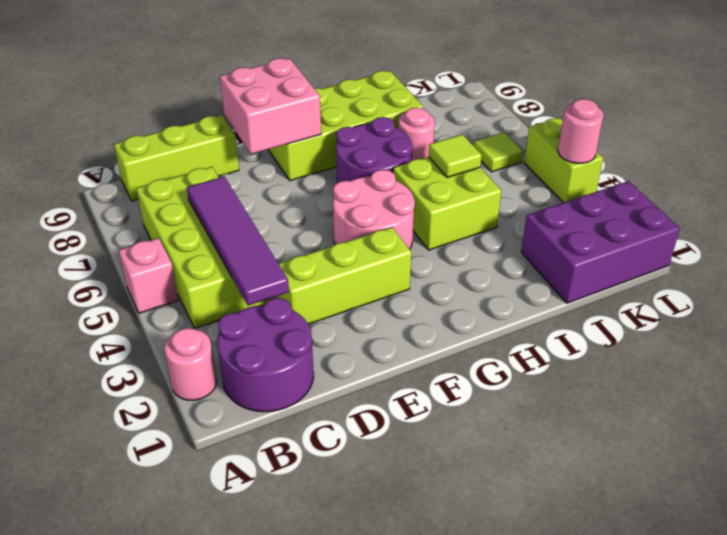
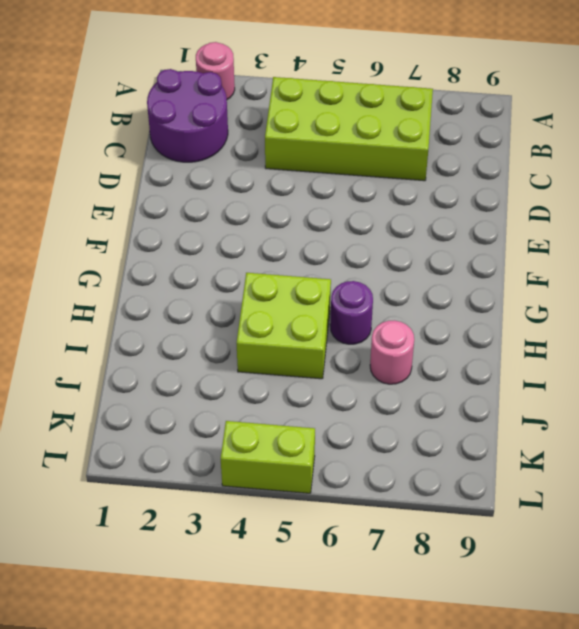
purple 1x1 round brick [330,281,373,344] -> purple 2x2 round brick [336,117,413,183]
none -> pink 1x1 brick [119,238,178,313]
none -> lime 1x3 brick [114,115,239,201]
none -> lime 1x3 brick [277,227,411,324]

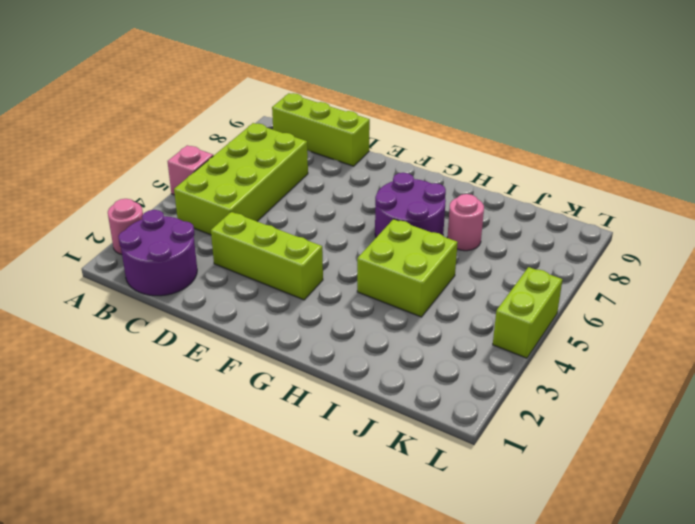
none -> pink 2x2 round brick [333,170,415,249]
none -> lime 2x4 brick [268,71,423,181]
none -> purple 2x3 brick [521,181,680,303]

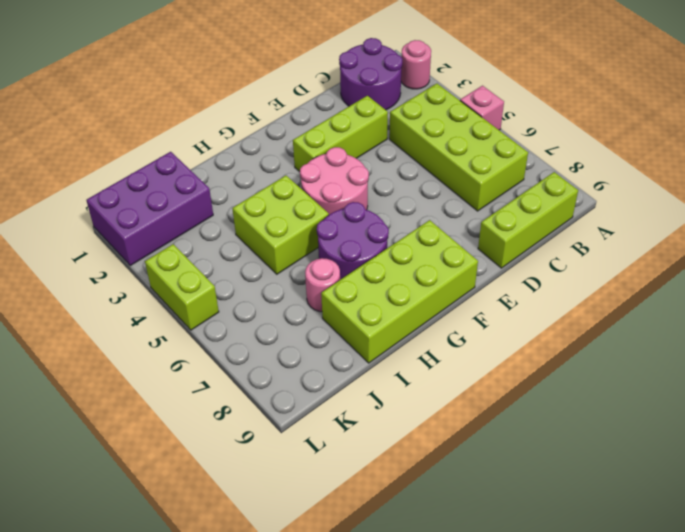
none -> lime 1x1 tile [474,132,523,172]
none -> purple 1x4 tile [187,177,289,306]
none -> pink 2x2 brick [220,58,321,154]

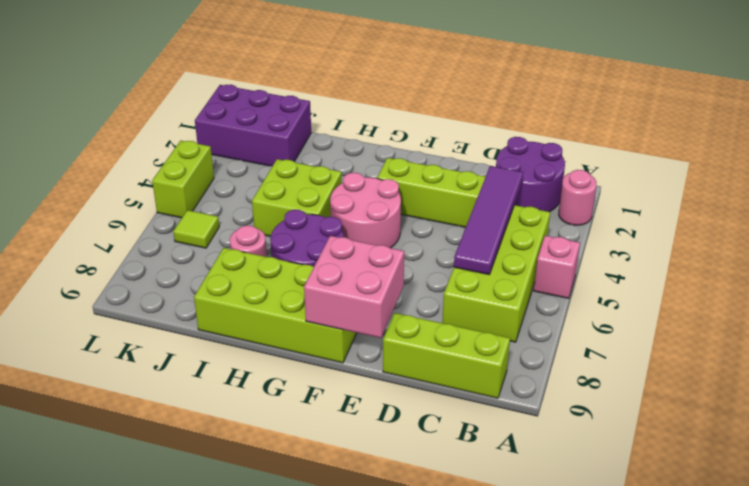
none -> lime 1x1 tile [429,135,482,177]
none -> pink 1x1 round brick [558,99,604,163]

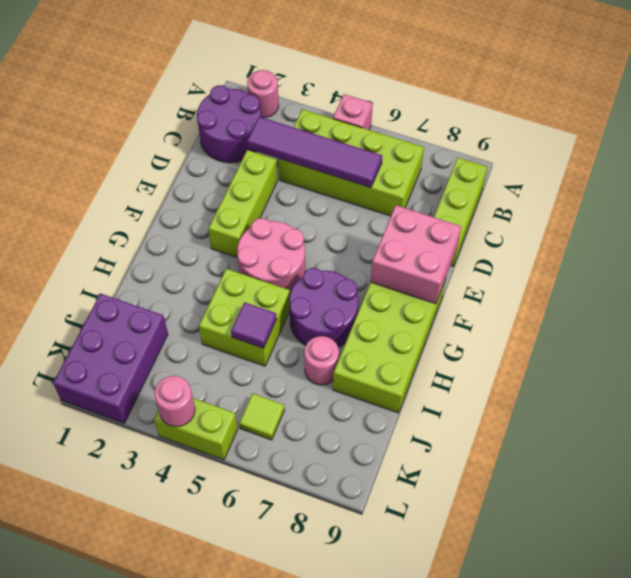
purple 1x1 tile [231,302,277,348] -> lime 1x1 tile [429,135,482,177]

